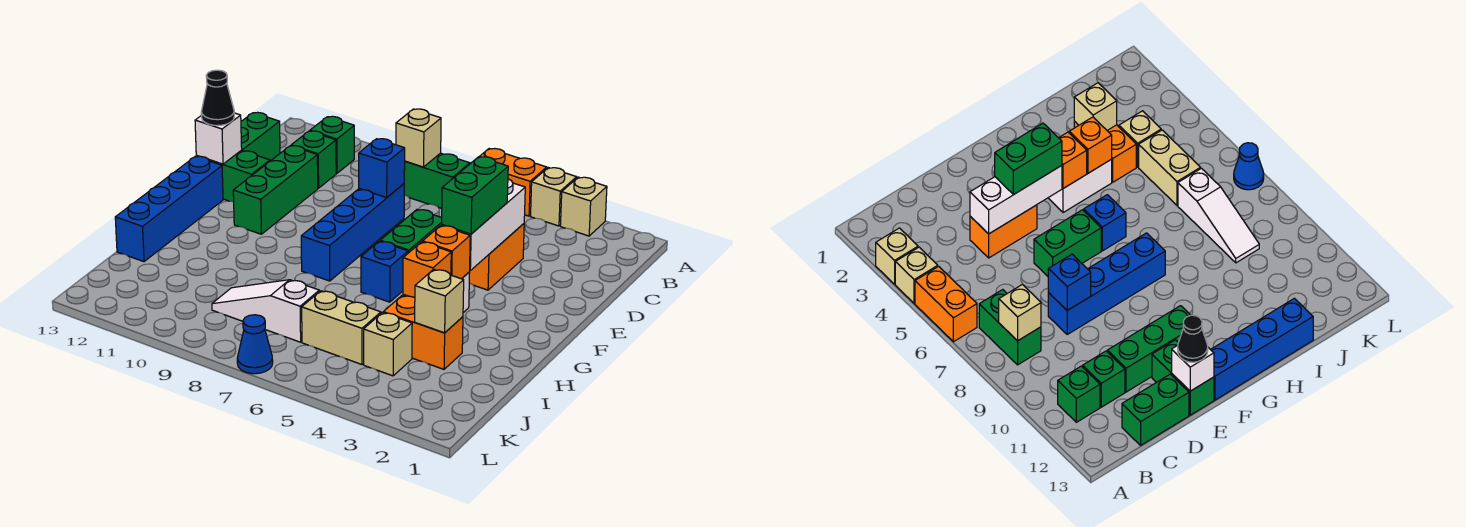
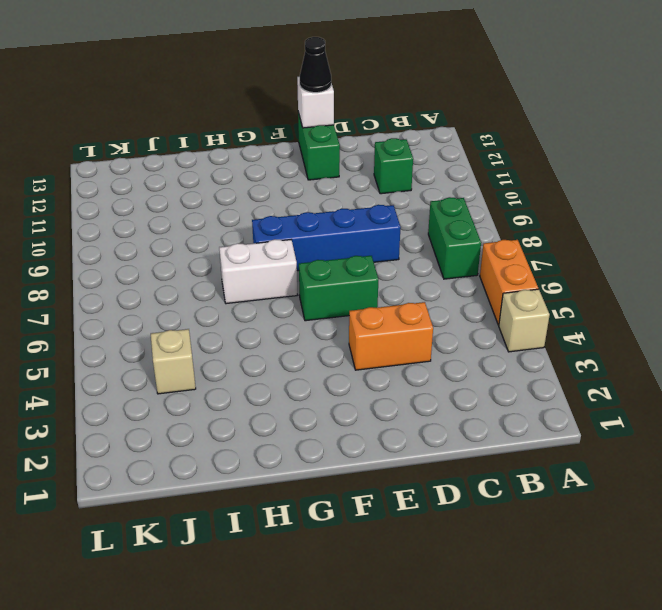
white 1x2 brick [219,239,297,304] -> white 1x2 brick moved to [1049,159,1112,213]
none -> tan 1x1 brick [560,177,607,236]
none -> green 1x1 brick [310,116,354,173]
none -> green 1x2 brick [241,112,280,161]

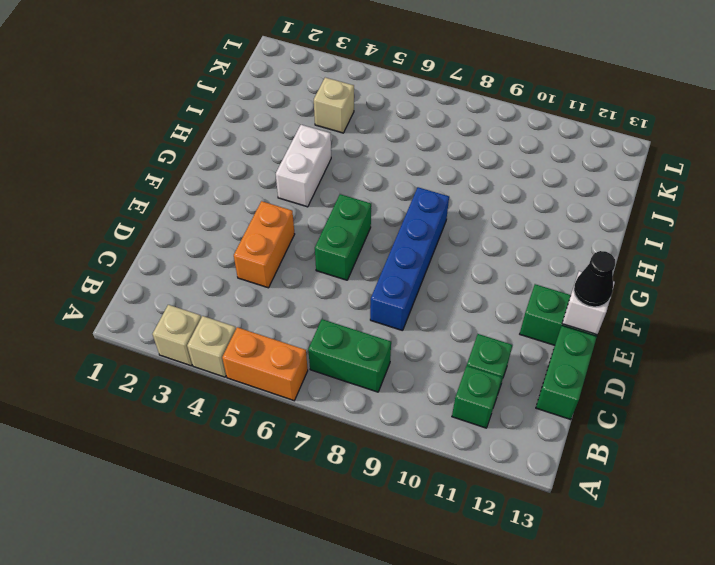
none -> green 1x3 brick [233,146,318,234]
none -> blue 1x4 brick [115,156,223,262]
none -> blue 1x1 brick [361,241,408,302]

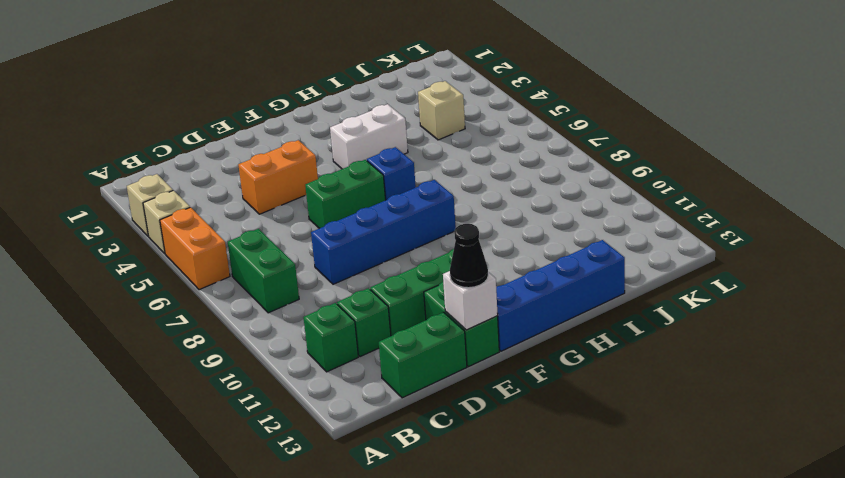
none -> orange 1x2 brick [383,296,463,369]
none -> tan 1x2 brick [302,291,381,365]
none -> white 1x3 slope [212,280,319,342]

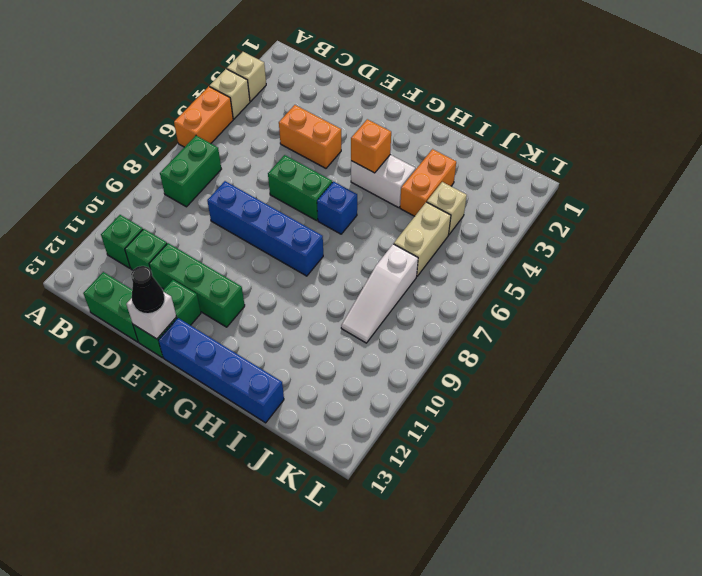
none -> blue 1x1 cone [237,315,273,374]
none -> tan 1x1 brick [396,109,441,167]
none -> white 1x3 brick [442,179,525,270]

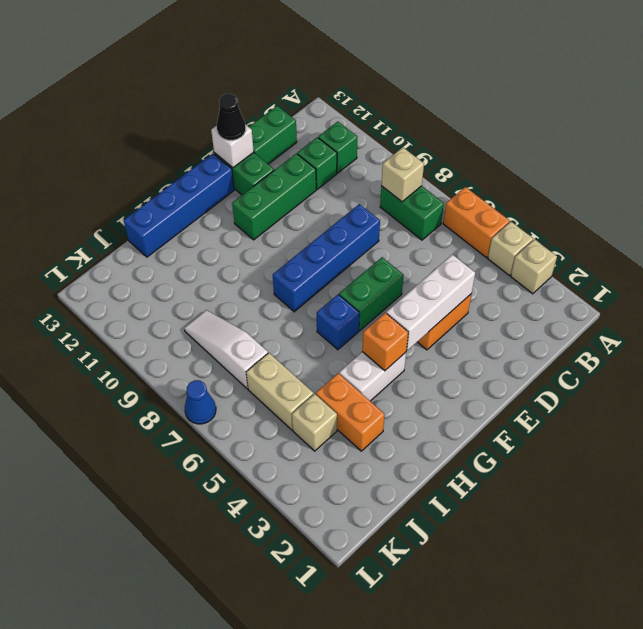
none -> blue 1x1 brick [359,139,405,198]
none -> orange 1x1 brick [403,242,451,298]
none -> tan 1x1 brick [415,269,464,333]

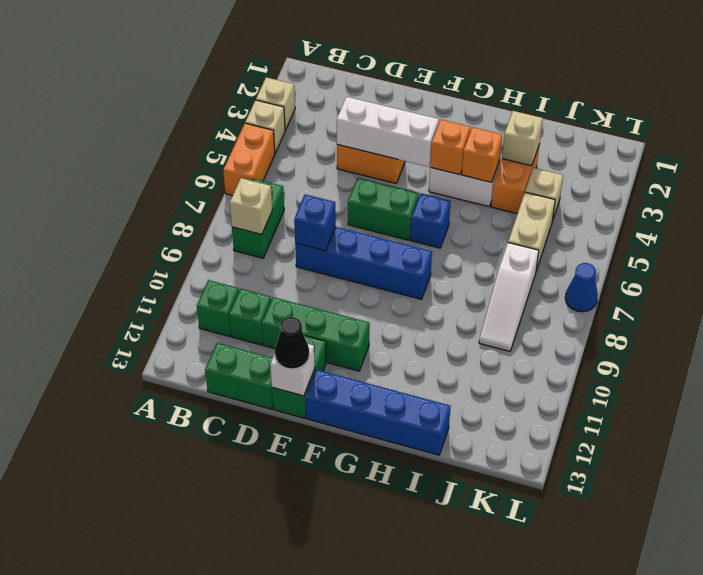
none -> green 1x2 brick [442,157,508,234]

